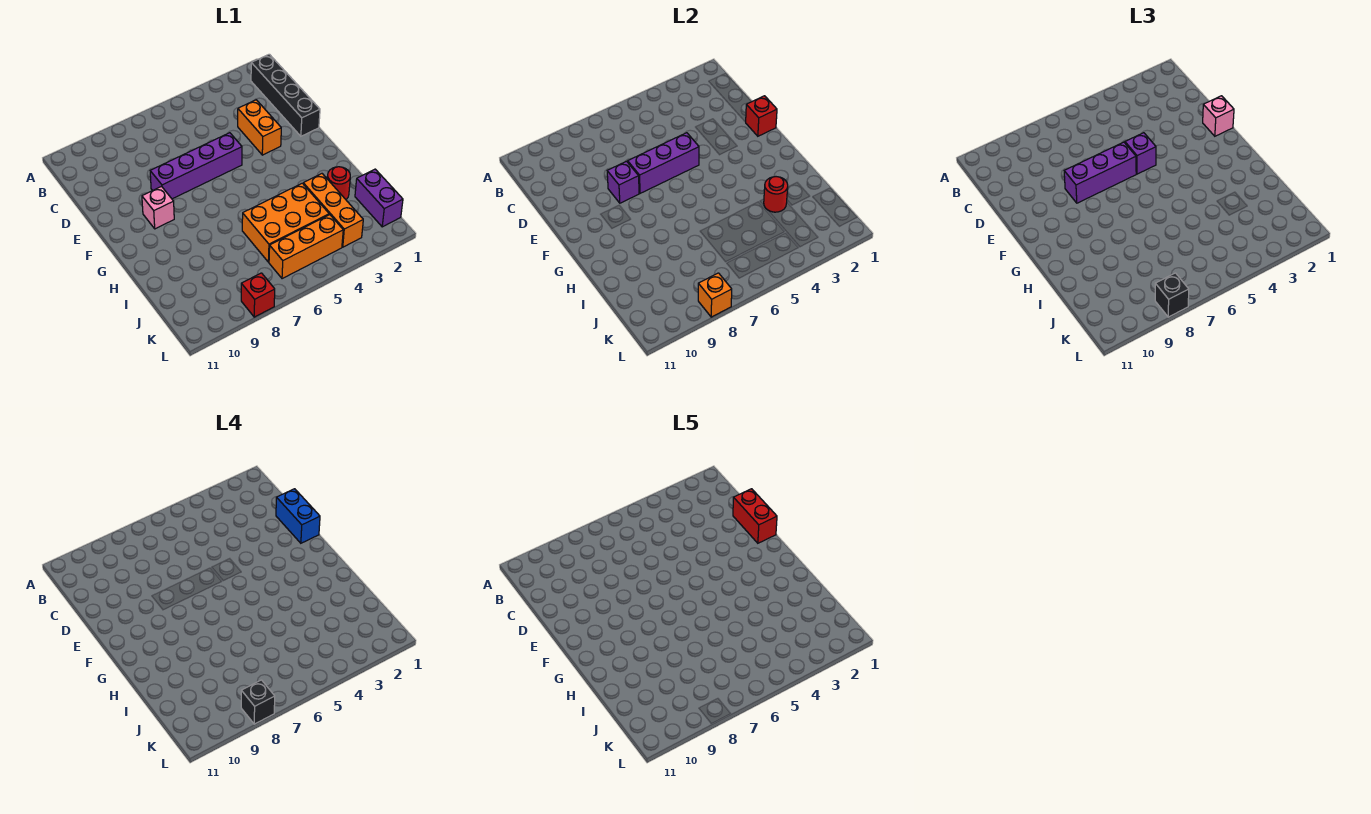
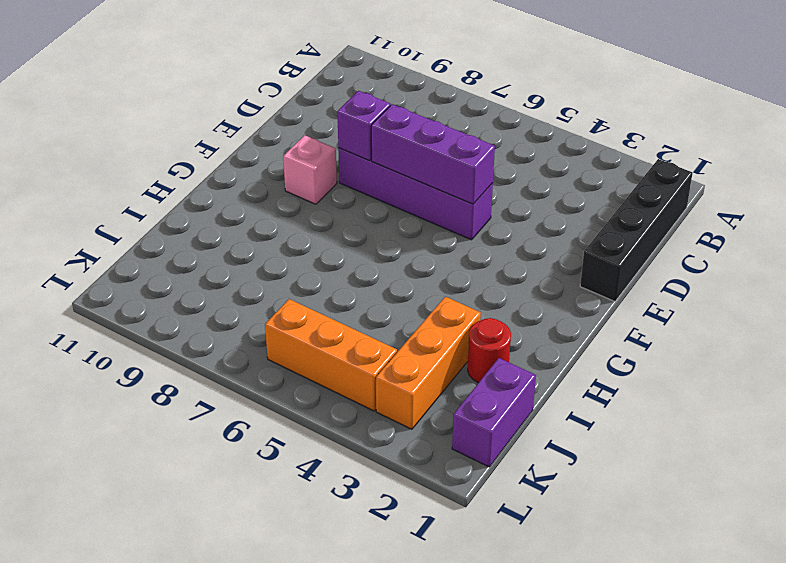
none -> orange 1x2 brick [238,100,281,155]
none -> orange 2x3 brick [242,183,329,262]
none -> red 1x1 brick [241,273,275,317]

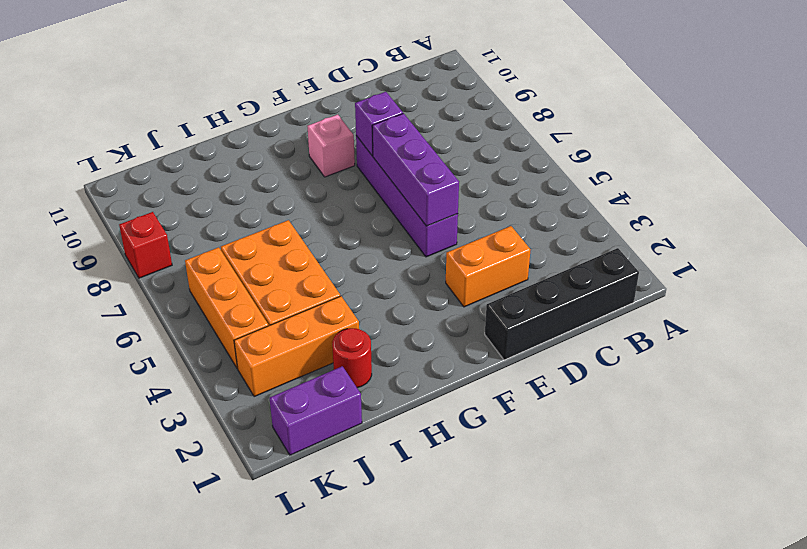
none -> red 1x1 brick [746,96,777,136]
none -> red 1x1 round brick [764,177,788,212]
none -> orange 1x1 brick [698,273,732,317]

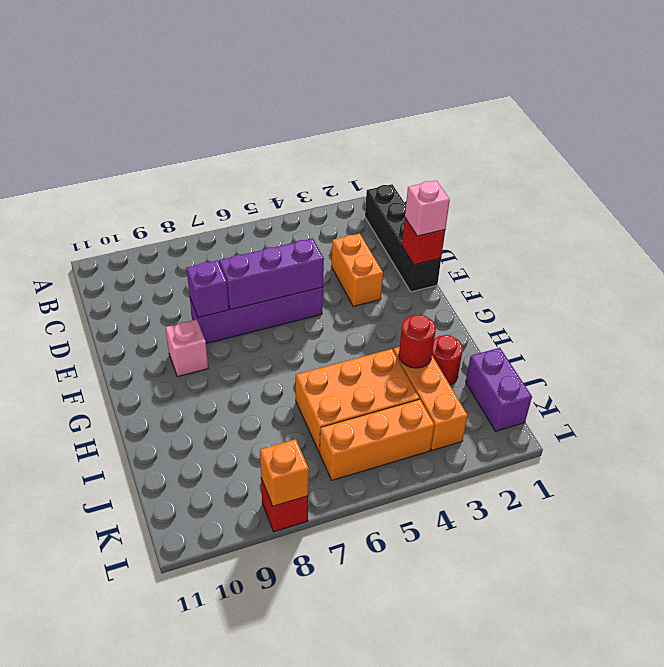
none -> purple 1x1 brick [1125,133,1156,174]
none -> purple 1x3 brick [1064,142,1136,203]
none -> black 1x1 brick [1155,273,1189,317]

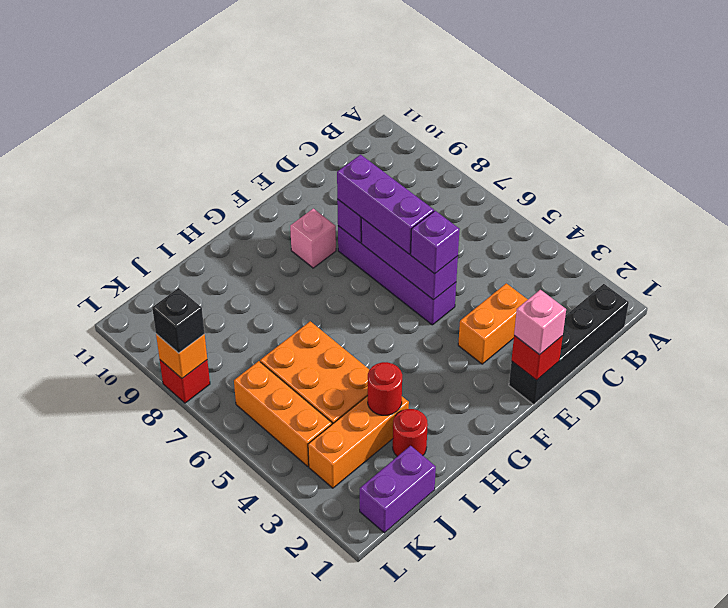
none -> blue 1x2 brick [276,489,320,543]
none -> black 1x1 brick [241,680,275,724]
none -> red 1x2 brick [733,489,777,543]

